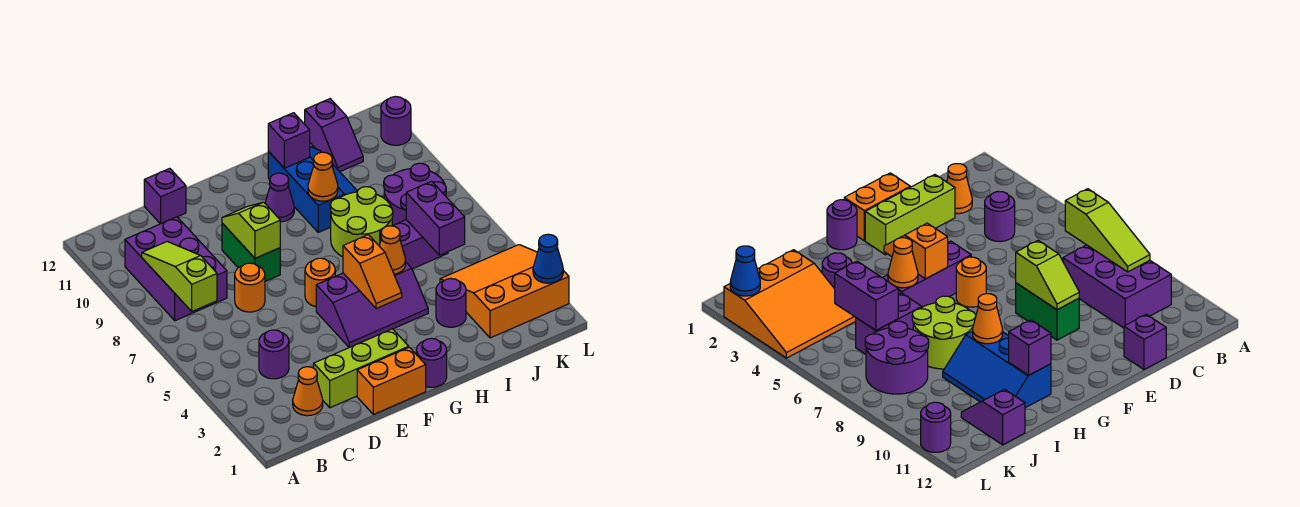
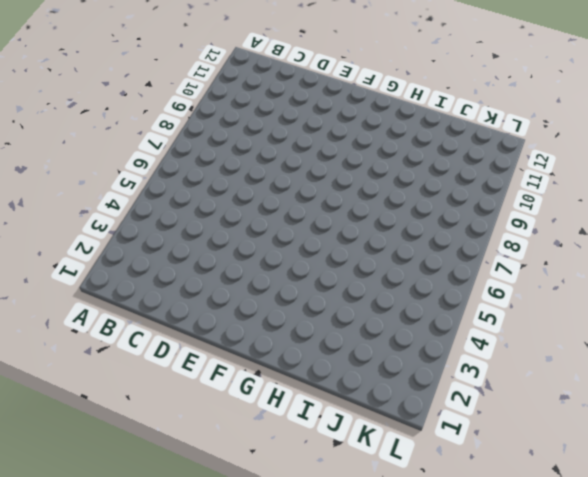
none -> purple 2x3 brick [125,217,227,321]
none -> orange 1x1 cone [293,367,323,416]
none -> purple 1x1 round brick [259,330,289,379]

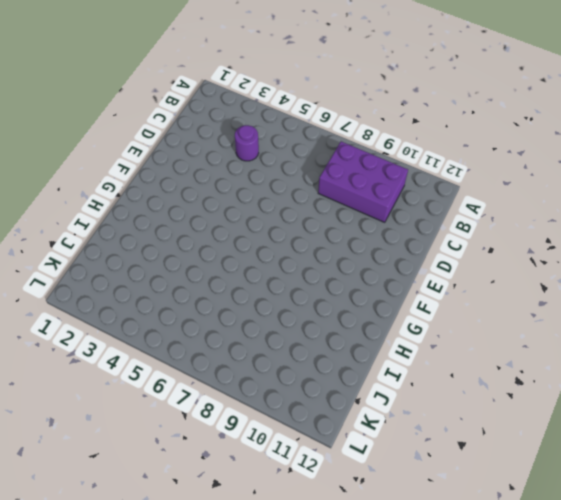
none -> orange 1x1 cone [293,367,323,416]
none -> lime 1x3 brick [314,329,409,408]
none -> orange 1x1 round brick [235,263,265,312]

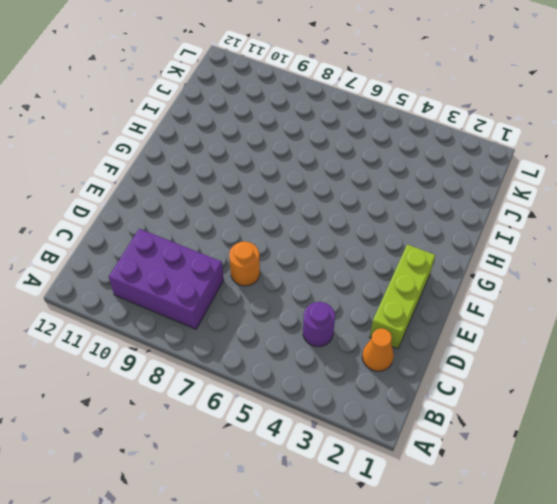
none -> purple 1x1 brick [144,168,186,224]
none -> orange 1x2 brick [357,347,426,414]
none -> green 1x2 brick [222,223,280,281]

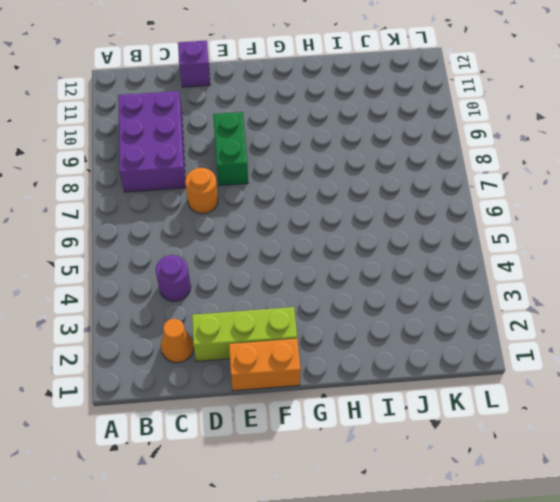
none -> purple 2x3 slope [316,263,428,347]
none -> orange 1x1 round brick [305,258,335,307]
none -> purple 1x1 round brick [416,338,447,387]

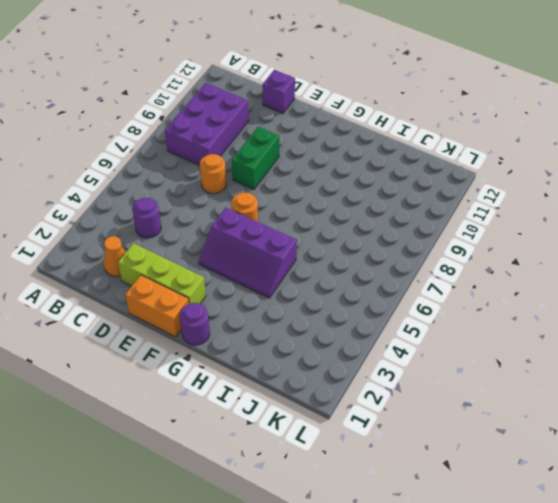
none -> purple 1x1 cone [265,173,294,222]
none -> lime 2x2 round brick [330,187,393,257]
none -> blue 2x3 slope [268,147,358,232]

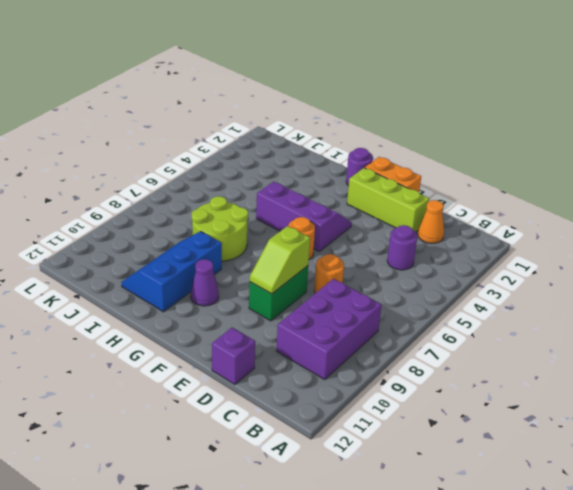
none -> purple 1x1 round brick [436,278,466,327]
none -> purple 1x2 brick [380,220,448,269]
none -> orange 3x3 slope [440,245,569,338]

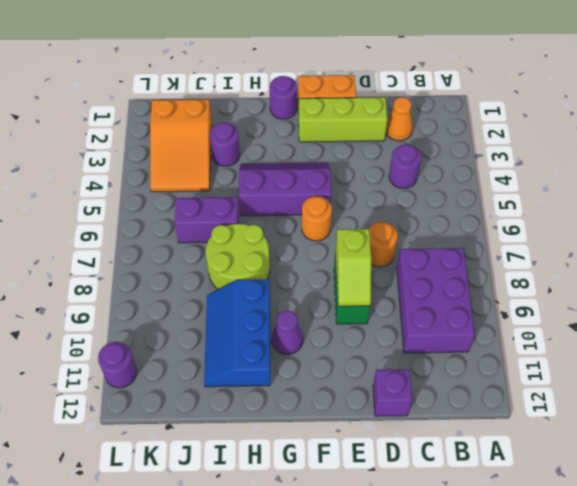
orange 2x3 slope [150,100,212,192] -> orange 3x3 slope [440,245,569,338]
none -> purple 2x2 round brick [384,163,446,226]
none -> purple 1x2 slope [305,99,363,172]
none -> lime 1x3 slope [142,241,217,311]

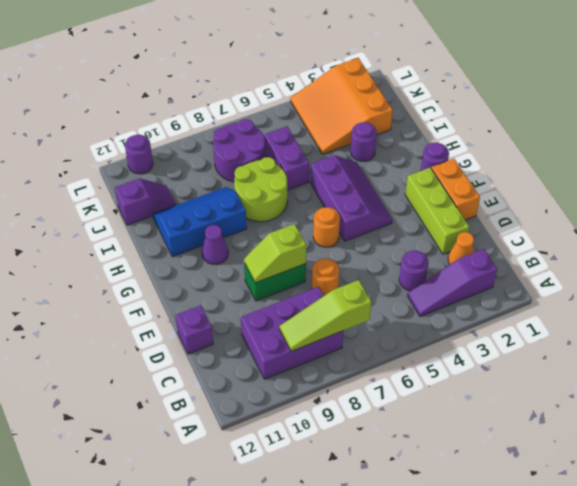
purple 1x3 slope [407,249,497,317] -> none
none -> orange 1x2 slope [343,235,402,309]
none -> orange 1x1 cone [379,226,406,274]
none -> orange 1x1 cone [308,152,338,201]

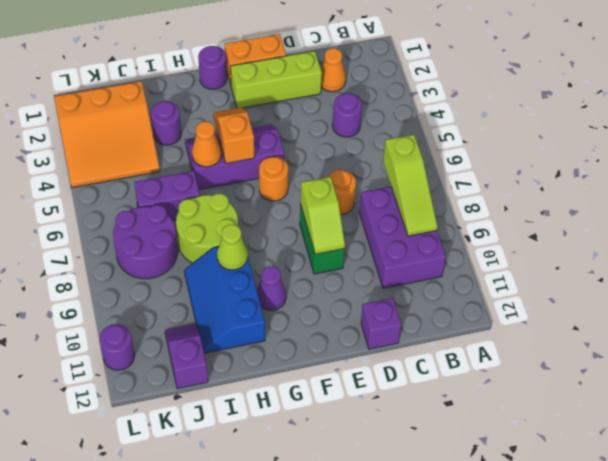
lime 1x1 cone [217,224,248,270] -> orange 1x1 cone [308,152,338,201]
none -> purple 1x1 brick [268,113,310,168]
none -> purple 1x2 brick [406,181,465,255]
none -> blue 1x1 cone [533,234,563,283]

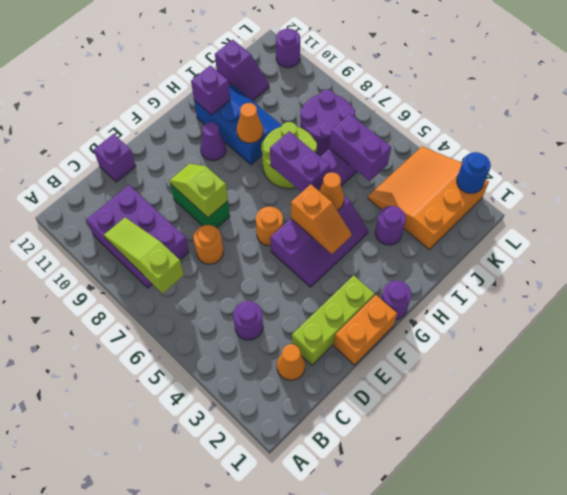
purple 1x2 brick [270,131,330,192] -> none
blue 1x1 round brick [457,152,491,193] -> blue 1x1 cone [533,234,563,283]

